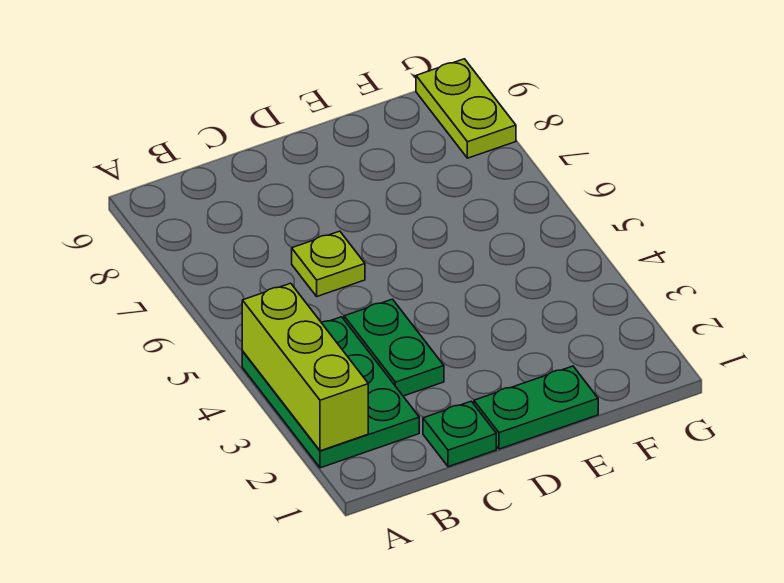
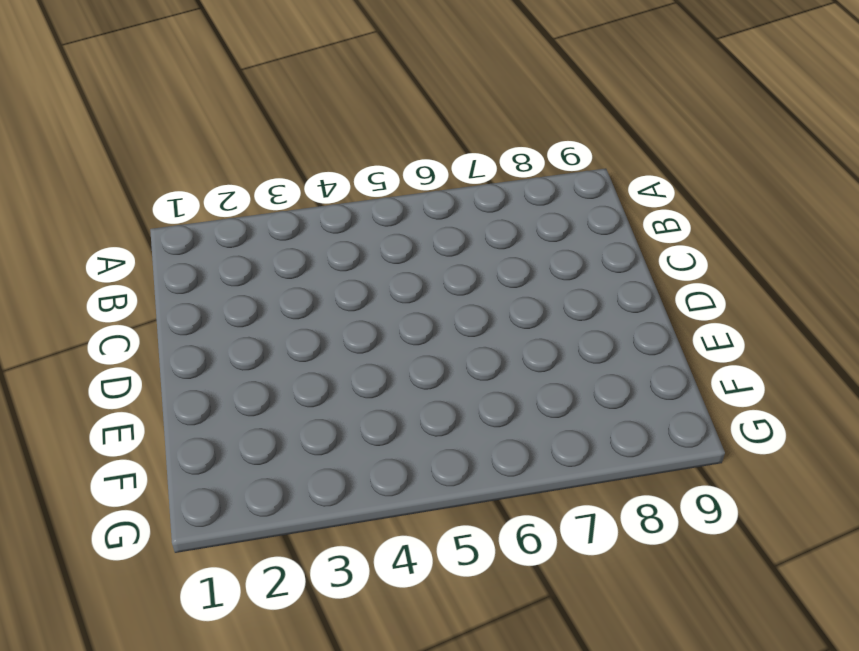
none -> green 2x3 plate [242,317,419,468]
none -> green 1x1 plate [423,401,496,467]

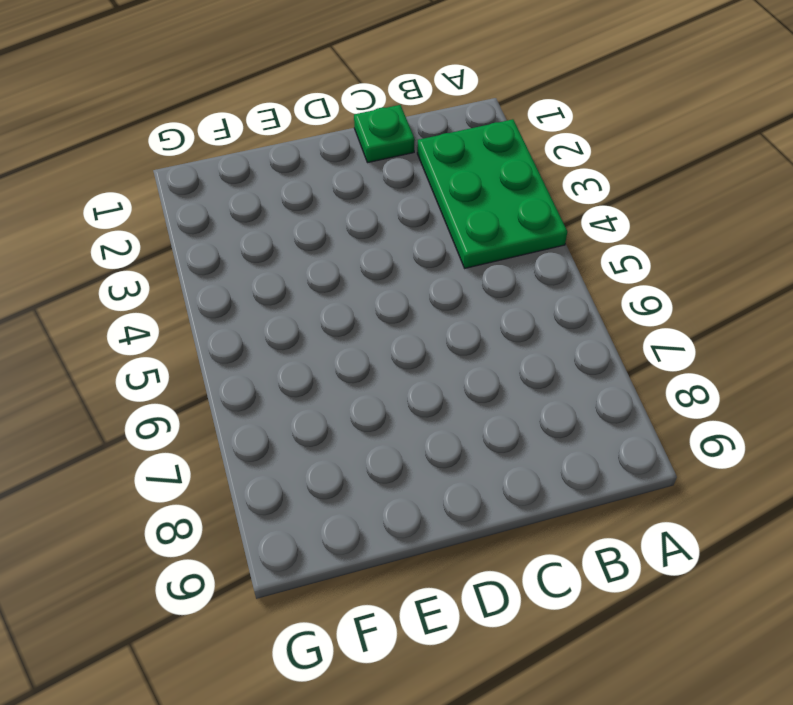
none -> green 1x2 plate [344,299,444,396]
none -> lime 1x1 plate [292,231,365,296]

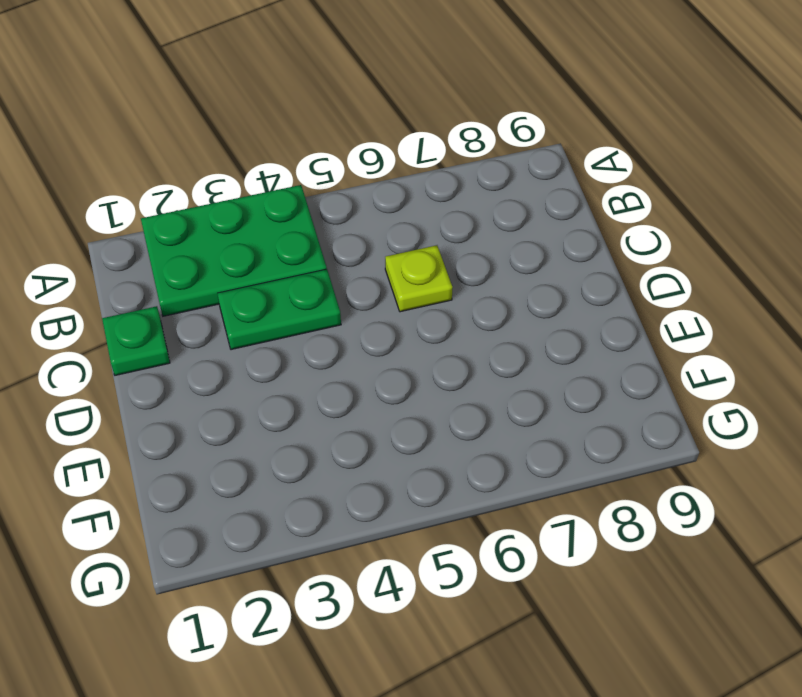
none -> green 1x2 plate [474,366,598,449]
none -> lime 1x2 plate [416,59,516,158]

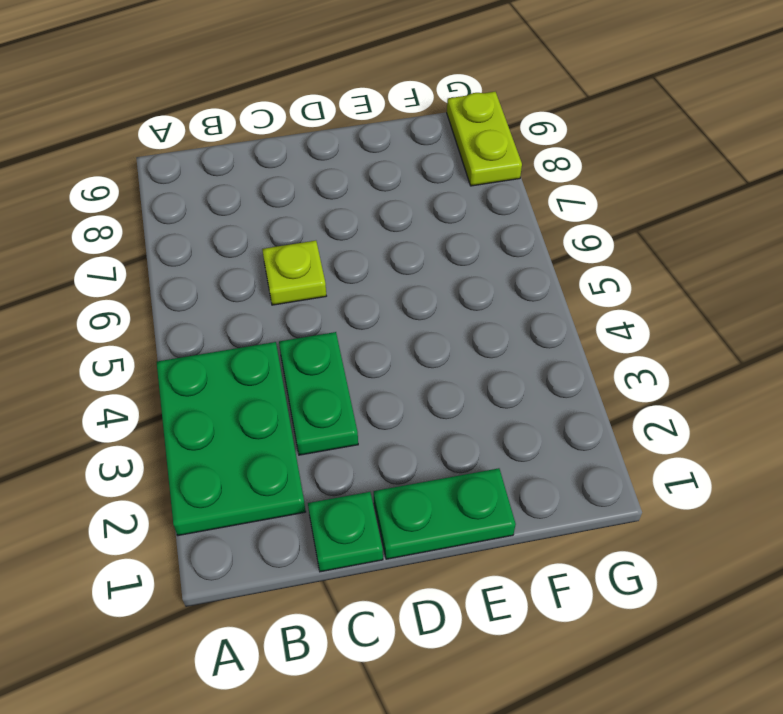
none -> lime 1x3 brick [242,283,368,451]

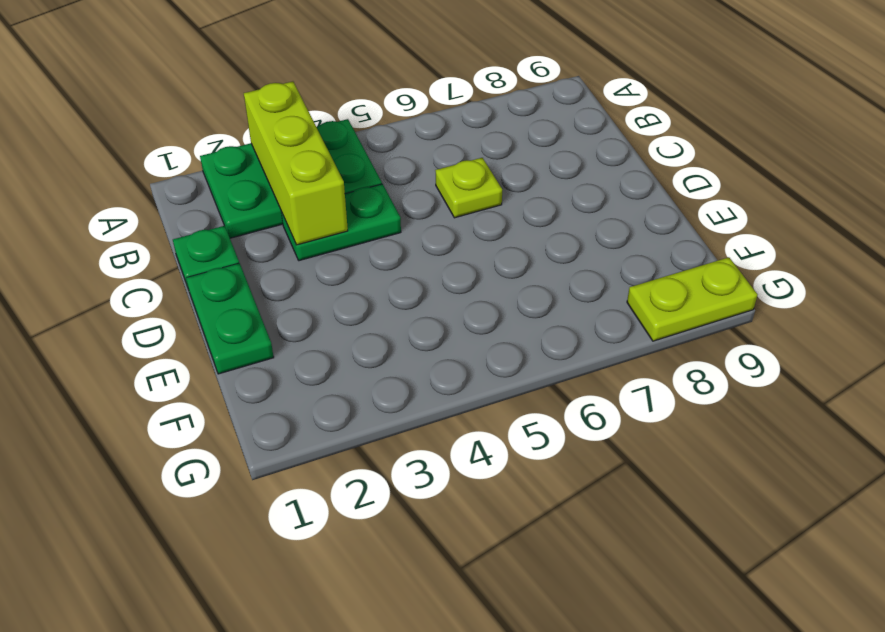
lime 1x3 brick [244,81,348,245] -> lime 1x3 brick turned to [242,283,368,451]

